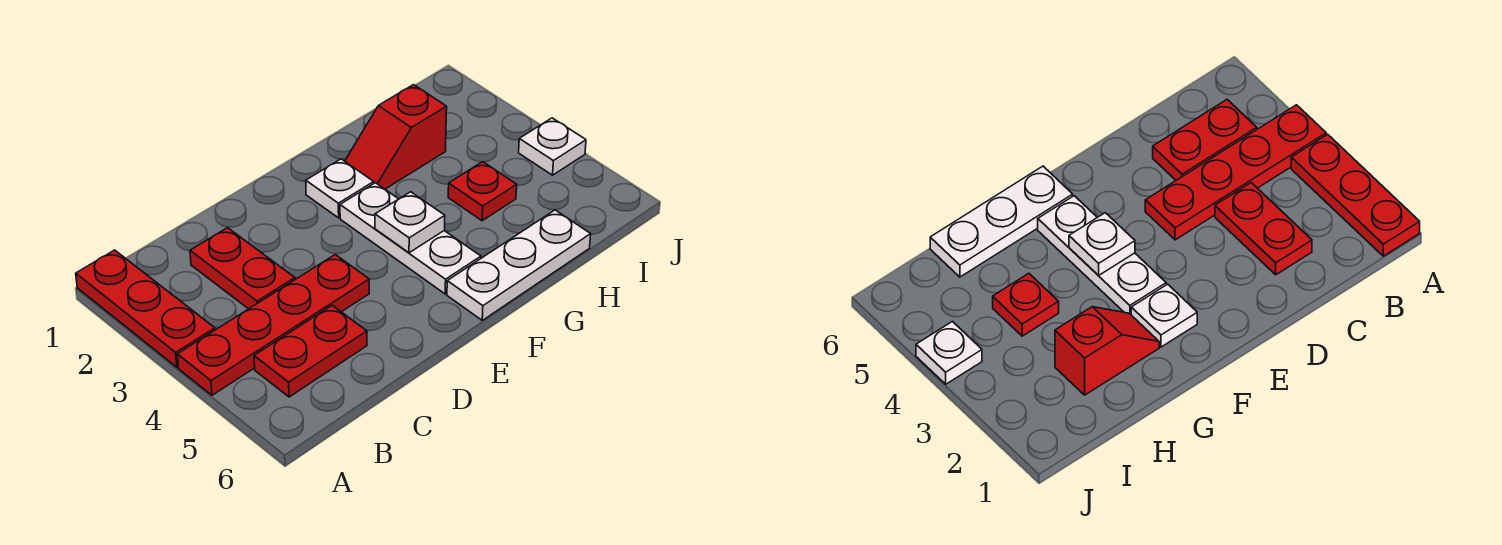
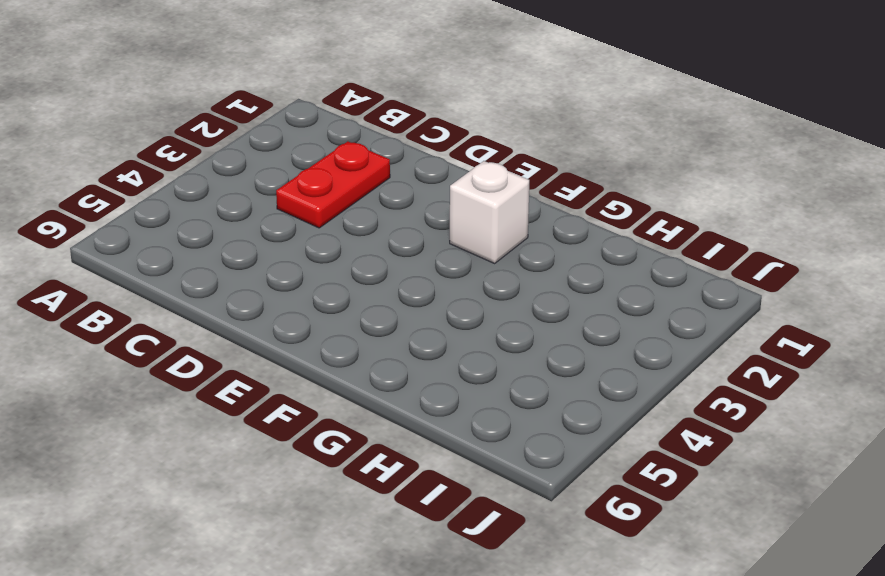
white 1x1 brick [450,161,529,263] -> white 1x1 plate [306,159,374,218]
none -> red 1x3 plate [76,250,215,367]
none -> red 1x4 plate [177,255,369,395]

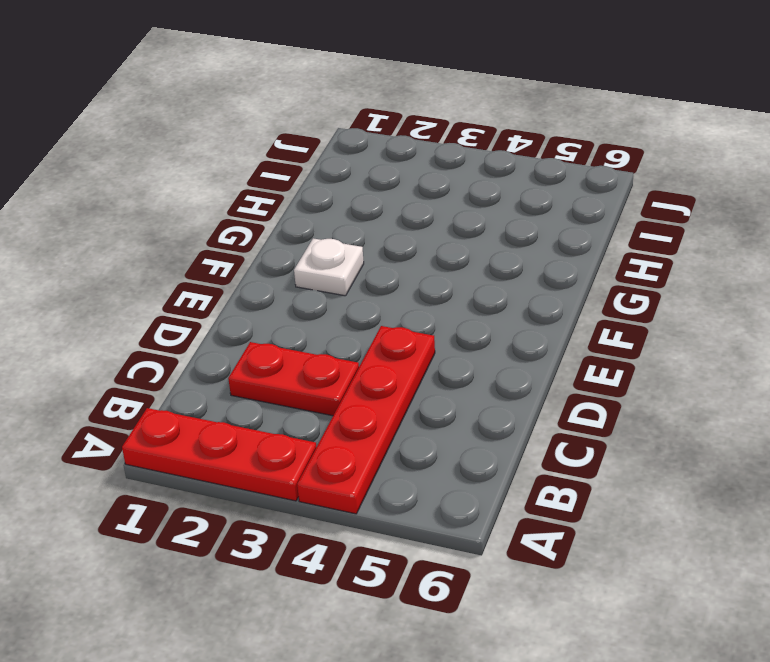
none -> red 1x2 plate [254,305,367,397]
none -> white 1x3 plate [340,183,481,294]

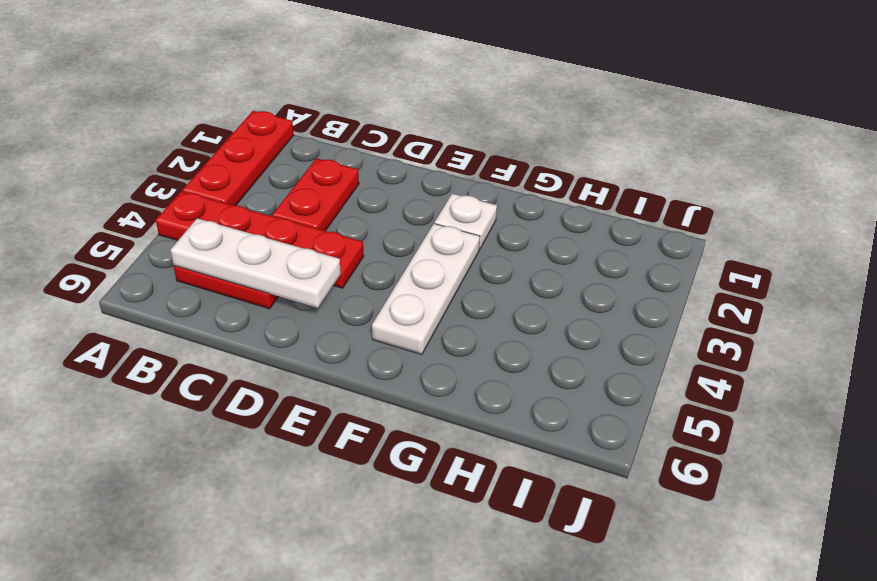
white 1x3 plate [171,218,341,308] -> white 1x3 plate moved to [447,210,591,320]
none -> red 1x2 slope [345,85,447,189]
none -> red 1x1 plate [448,162,517,221]

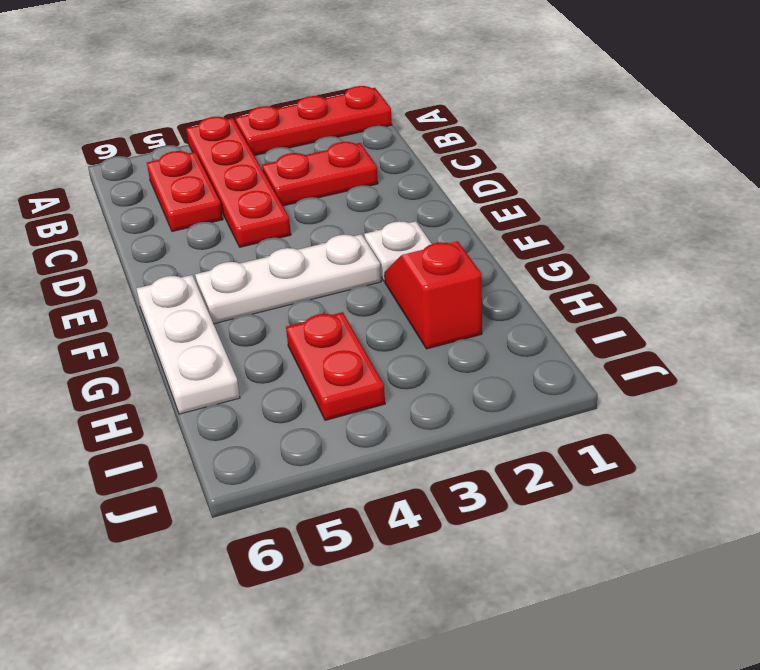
red 1x2 plate [286,312,385,420] -> red 1x1 plate [448,162,517,221]
none -> white 1x1 plate [519,118,586,175]
none -> white 1x1 plate [375,192,445,253]

